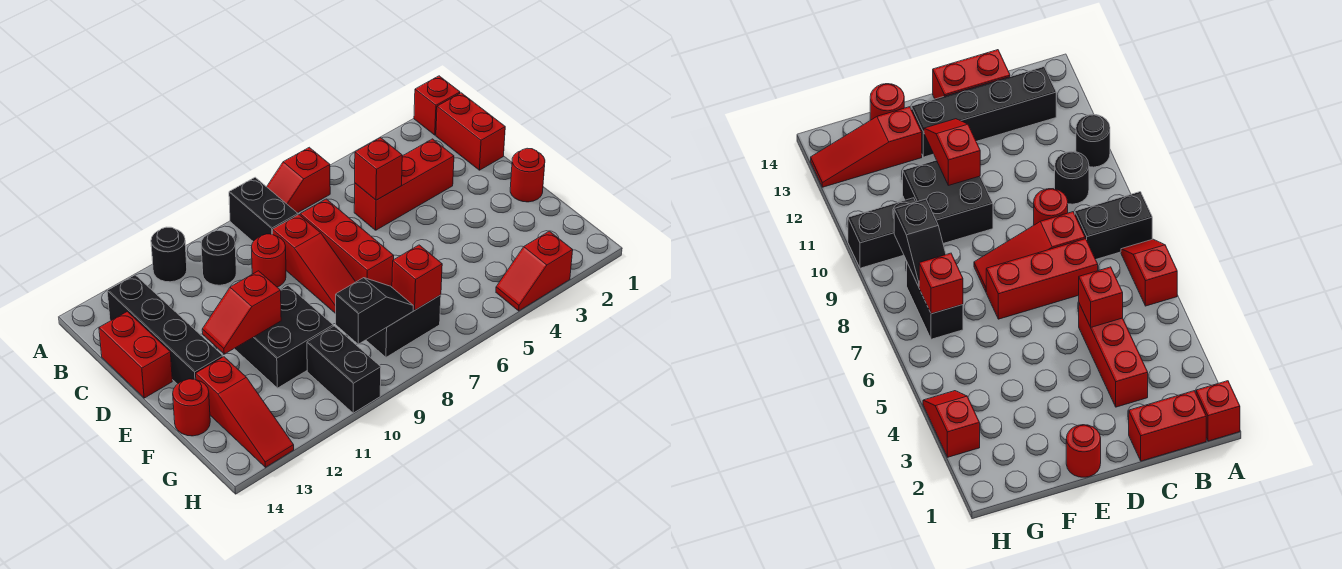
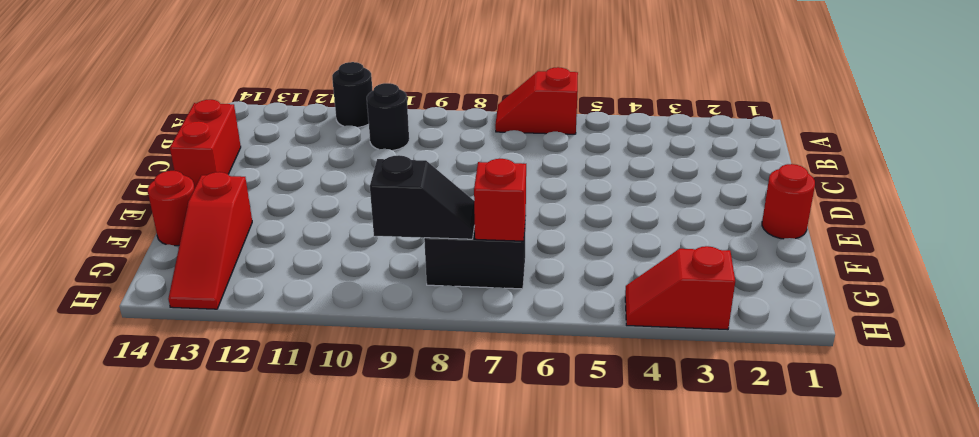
none -> red 1x1 brick [414,76,460,135]
none -> black 1x2 brick [229,177,298,242]
none -> red 1x2 brick [436,93,505,170]

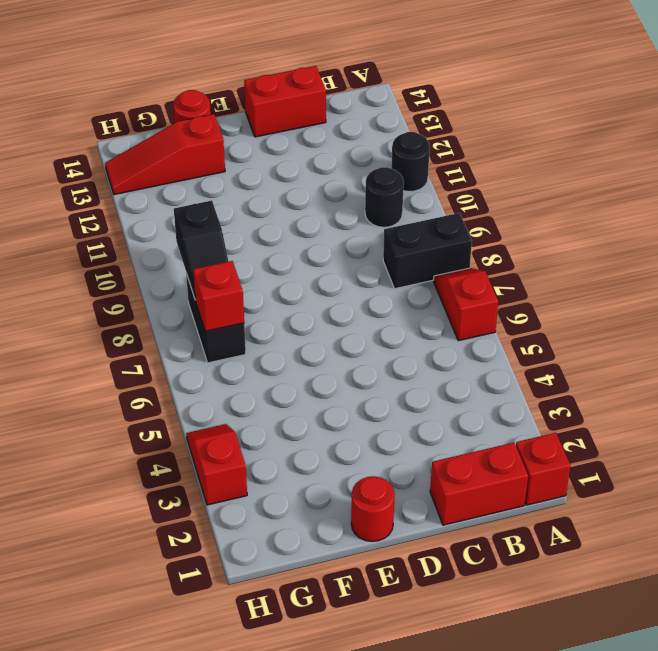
none -> black 1x4 brick [107,275,223,384]
none -> red 1x3 brick [354,139,454,230]
none -> red 1x3 brick [300,199,394,286]

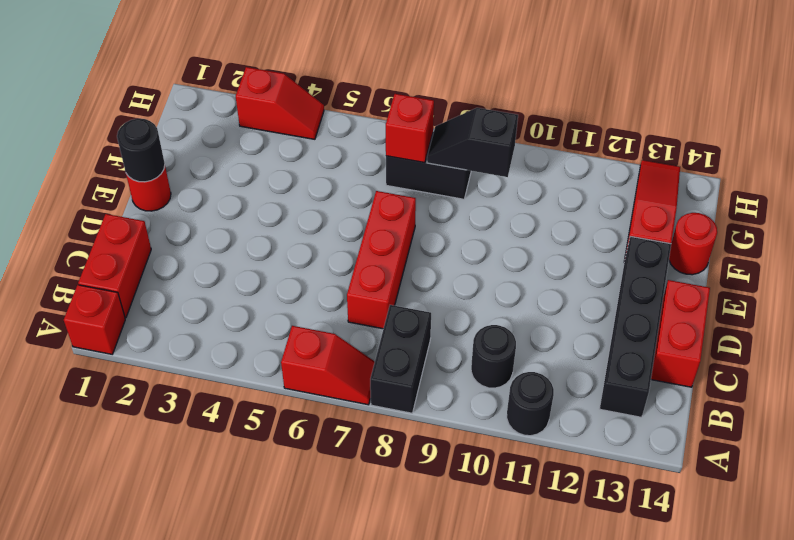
black 1x1 round brick [117,119,165,182] -> none
none -> red 1x3 brick [354,139,454,230]
none -> red 1x3 slope [273,215,355,314]
none -> red 1x1 round brick [251,234,286,287]

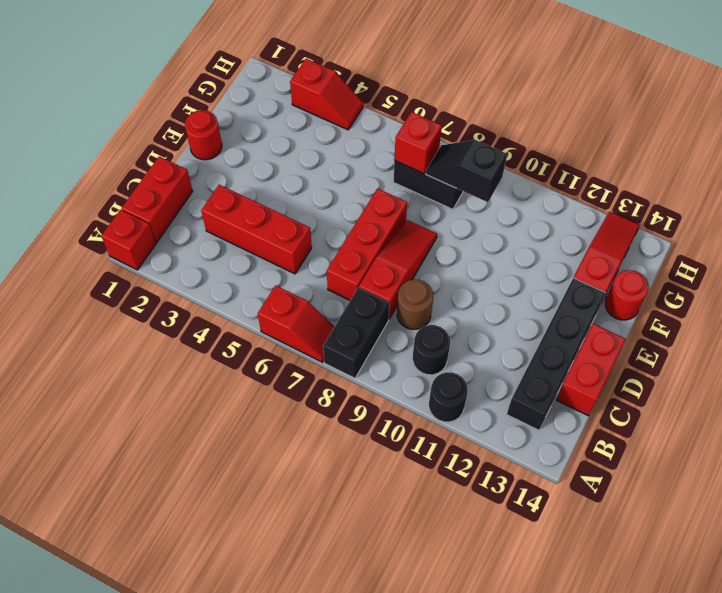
brown 1x1 round brick [397,280,433,329] -> red 1x1 round brick [251,234,286,287]
none -> black 2x2 brick [234,286,333,388]
none -> black 1x2 brick [307,326,381,413]
none -> red 1x1 brick [355,138,402,200]

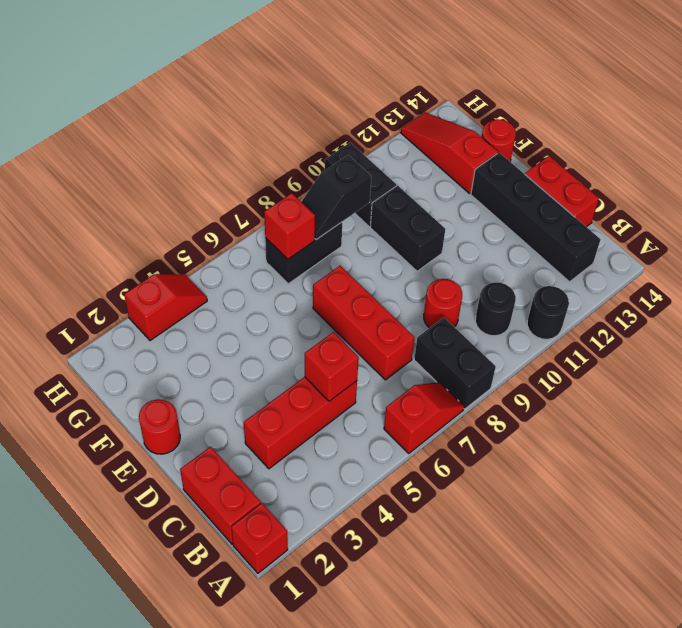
black 1x2 brick [370,185,445,271] -> black 2x2 brick [234,286,333,388]
none -> red 1x3 slope [273,215,355,314]
none -> red 1x2 slope [202,271,281,354]

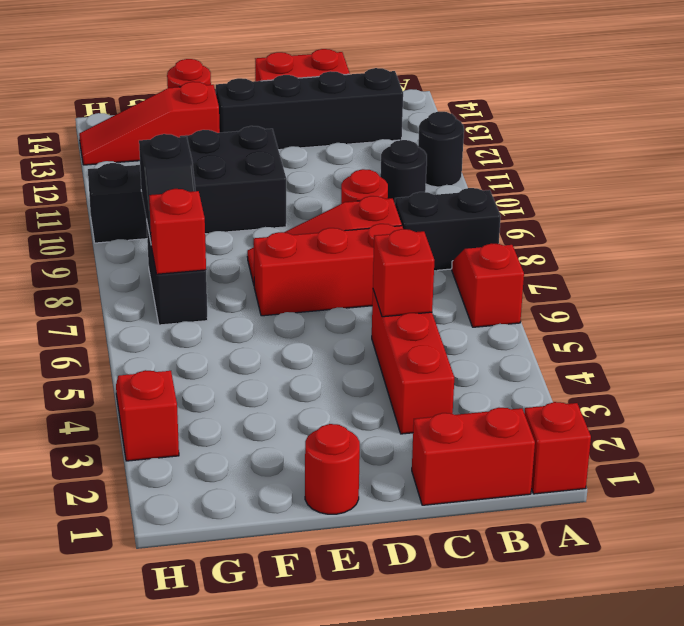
none -> red 1x2 slope [202,271,281,354]

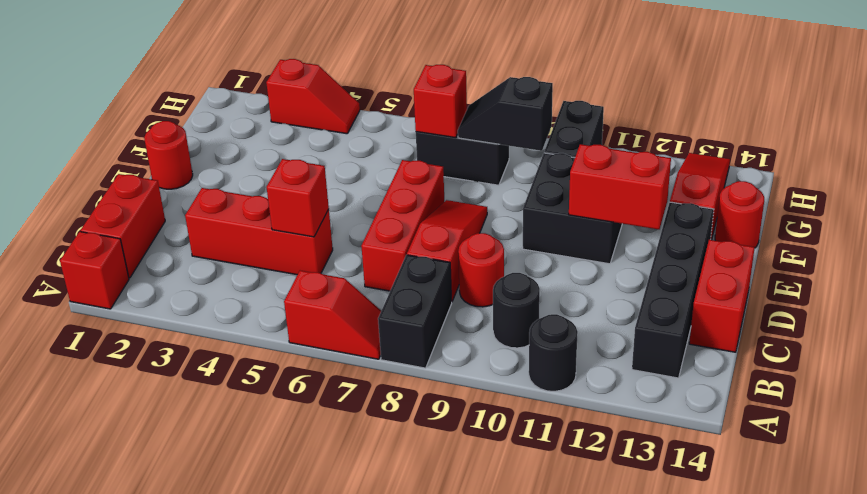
red 1x2 brick [569,144,671,229] -> red 1x2 slope [202,271,281,354]

